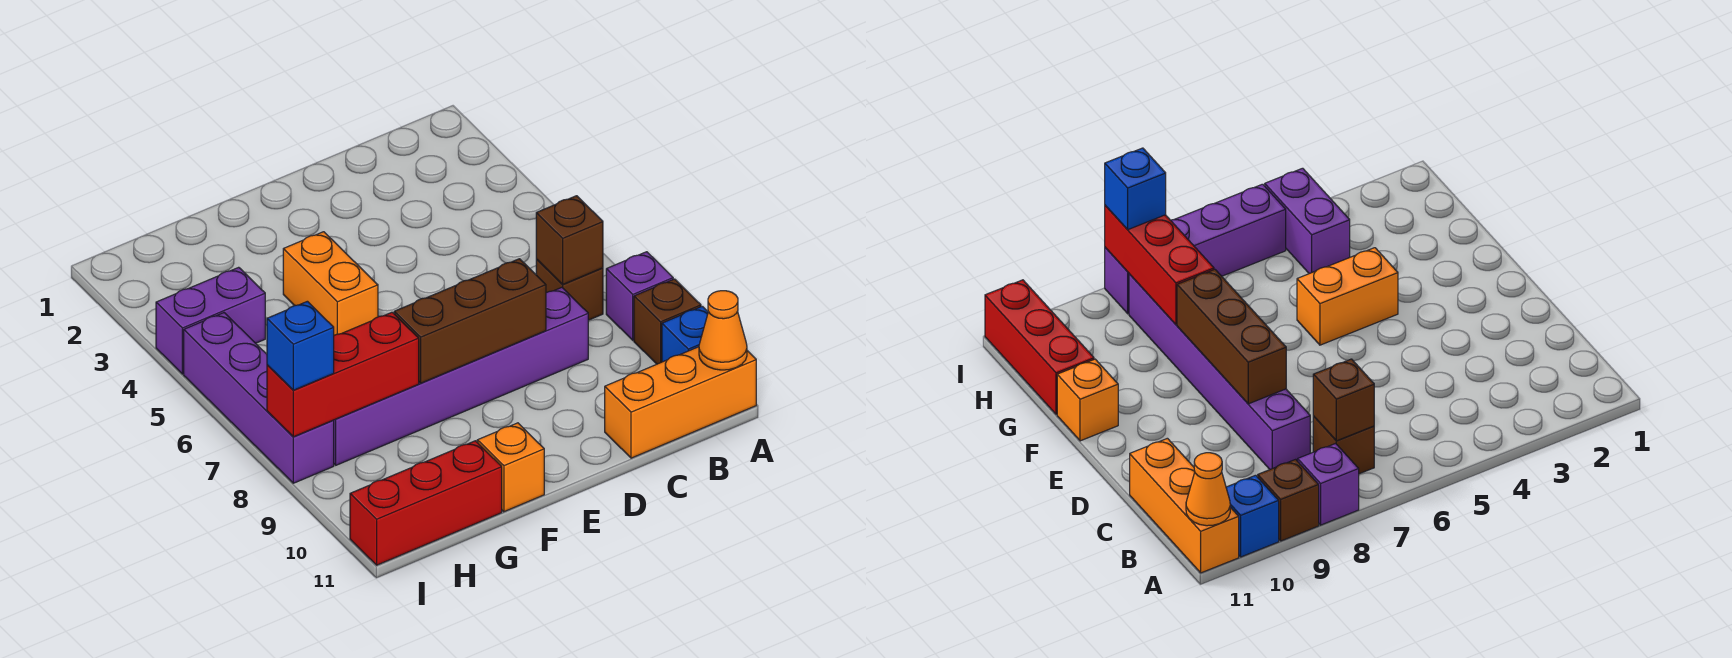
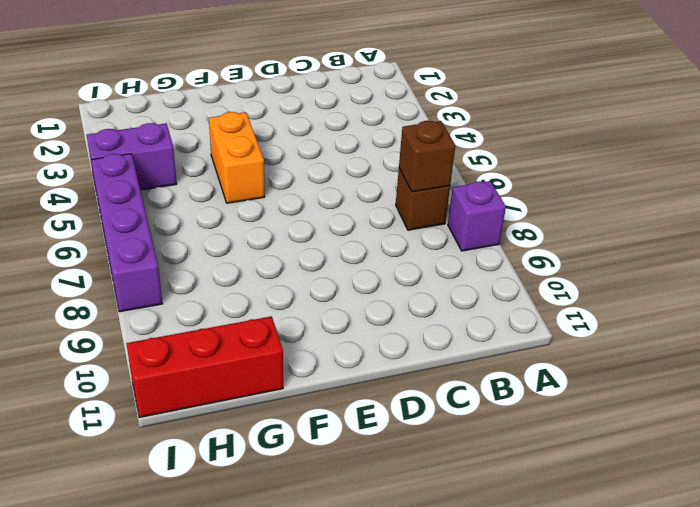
none -> brown 1x1 brick [634,279,701,364]
none -> blue 1x1 brick [662,306,708,362]
none -> orange 1x3 brick [605,347,756,458]

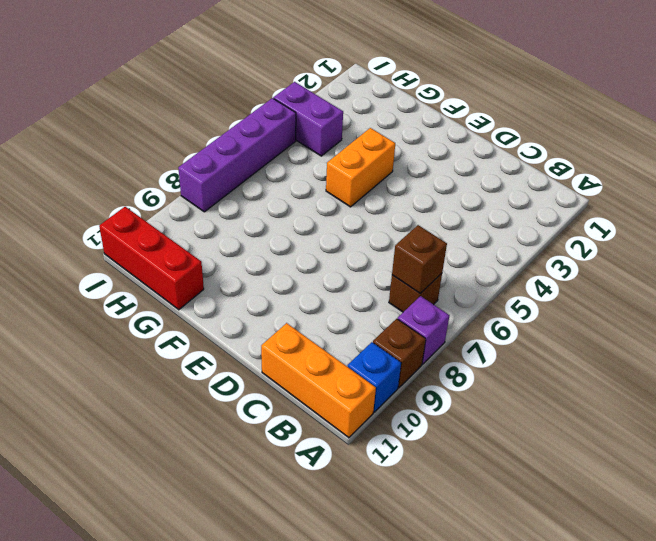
none -> purple 1x6 brick [334,287,588,465]
none -> orange 1x1 brick [477,423,544,512]
none -> orange 1x1 cone [699,291,747,370]

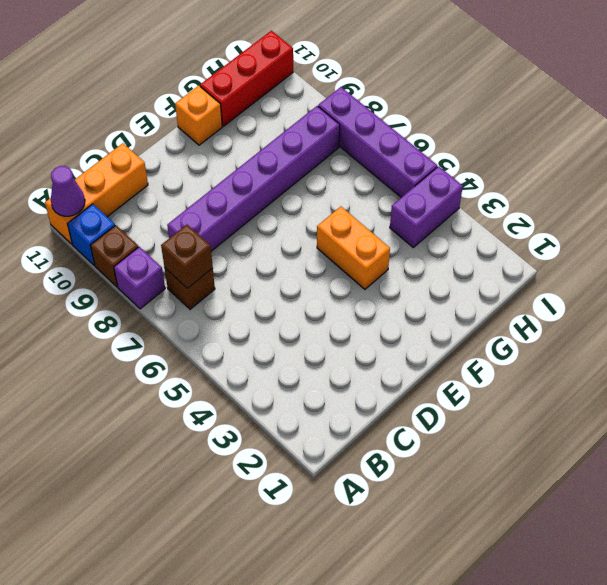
purple 1x1 cone [51,166,85,216] -> orange 1x1 cone [699,291,747,370]
none -> brown 1x3 brick [394,259,546,383]
none -> red 1x3 brick [267,312,419,437]
none -> blue 1x1 brick [267,301,334,390]

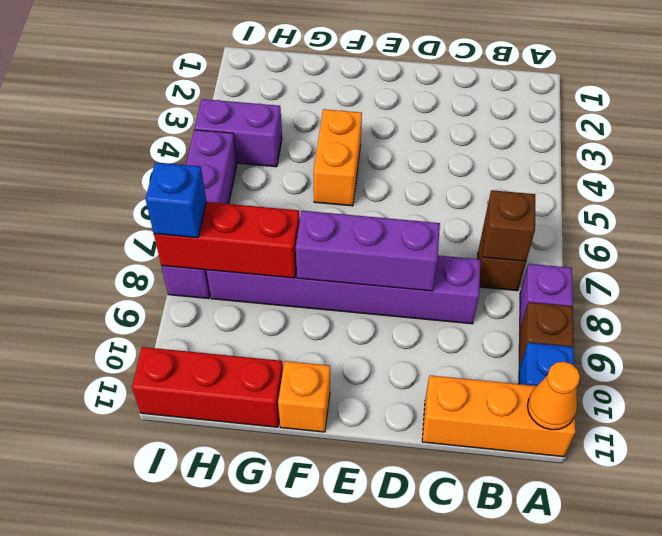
purple 1x3 brick [296,211,440,291] -> brown 1x3 brick [394,259,546,383]

